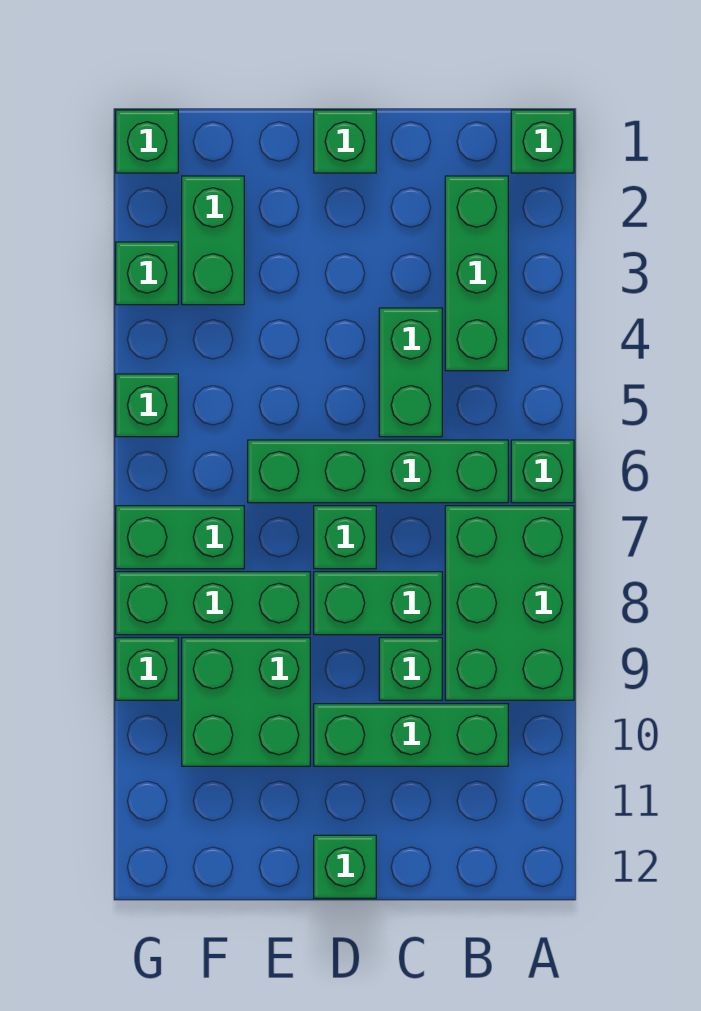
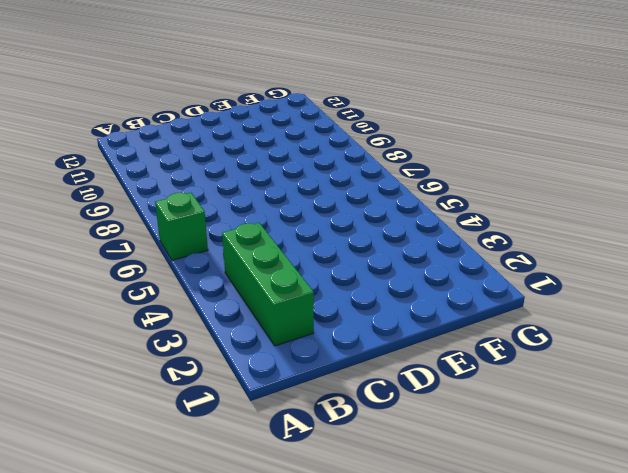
none -> green 1x1 brick [511,110,574,173]
none -> green 2x3 brick [445,506,574,700]
none -> green 1x4 brick [248,440,508,503]

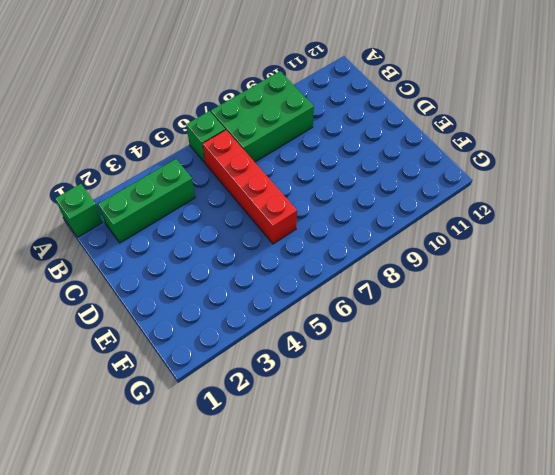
red 1x4 brick [203,130,297,244] -> green 1x4 brick [248,440,508,503]
none -> green 1x3 brick [314,704,508,766]
none -> green 1x2 brick [379,308,442,437]
none -> green 1x2 brick [314,572,442,635]

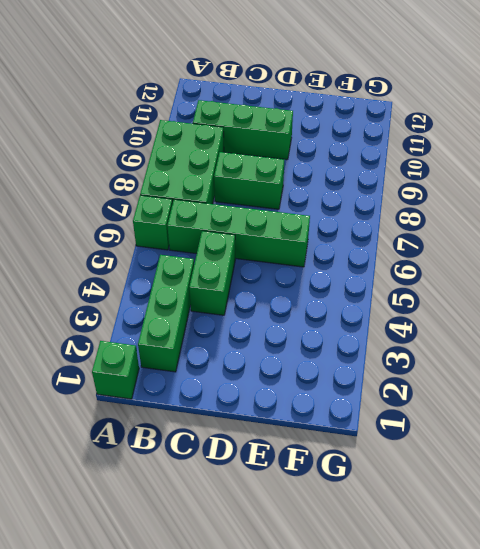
none -> green 1x1 brick [379,638,442,700]
none -> green 1x1 brick [314,110,376,173]
none -> green 1x1 brick [314,506,376,569]

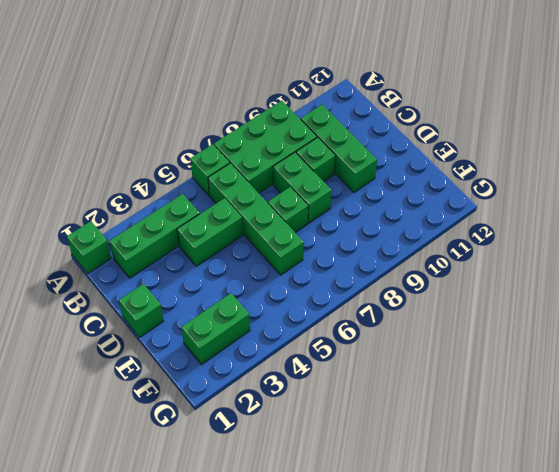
none -> green 1x1 brick [314,835,376,898]
none -> green 1x3 brick [116,572,310,635]
none -> green 2x2 brick [182,638,310,766]

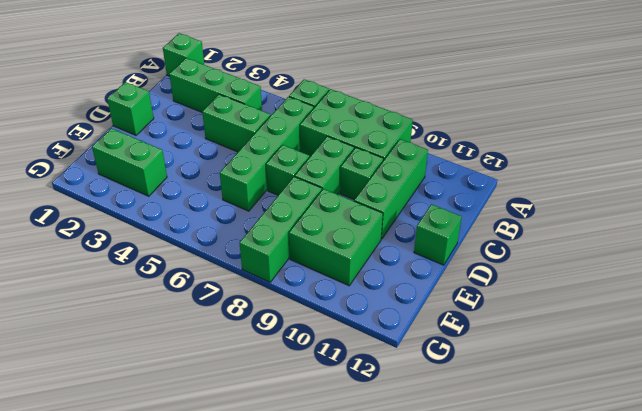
none -> green 1x2 brick [116,506,244,569]
none -> green 1x1 brick [116,110,178,173]
none -> green 1x1 brick [116,242,178,305]

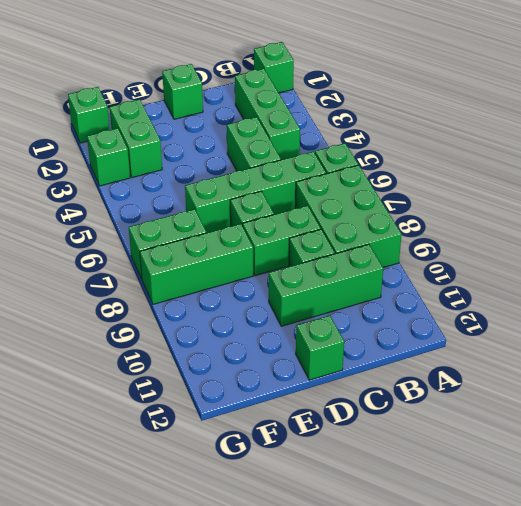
none -> green 2x2 brick [182,638,310,766]
none -> green 1x1 brick [116,374,178,437]
none -> green 1x1 brick [116,638,178,700]

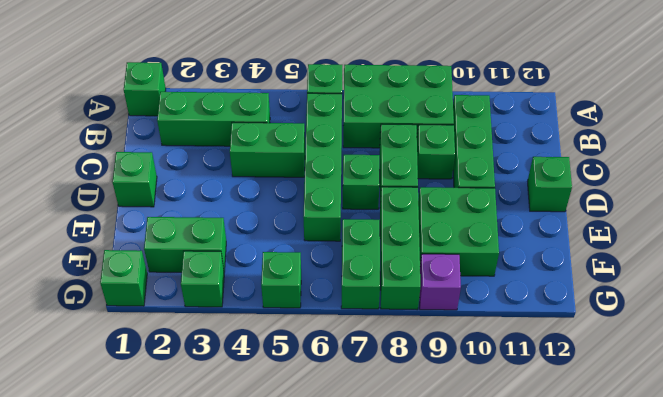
purple 1x1 brick [419,254,461,310] -> green 1x1 brick [116,638,178,700]

